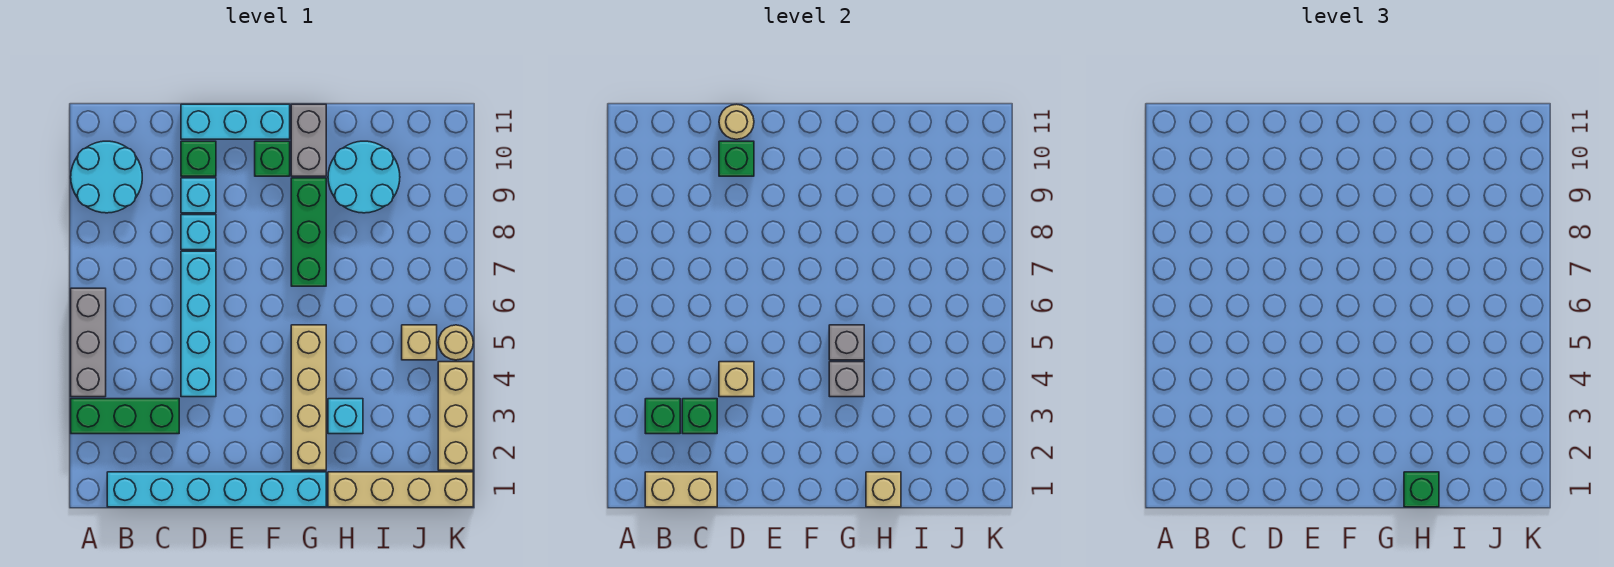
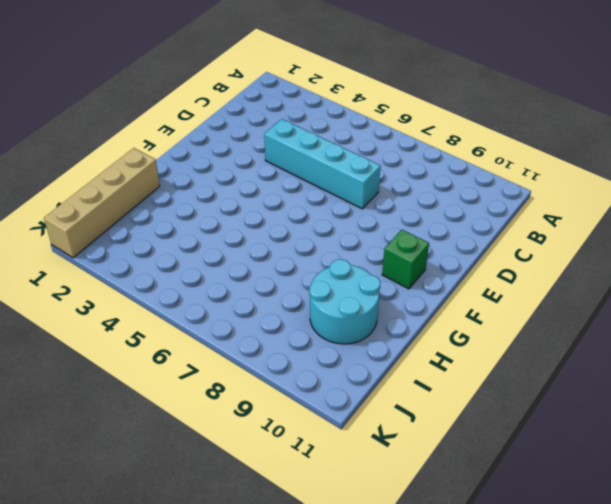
none -> green 1x3 brick [71,399,179,434]
none -> grey 1x3 brick [71,288,106,397]
none -> cyan 2x2 round brick [71,141,142,213]

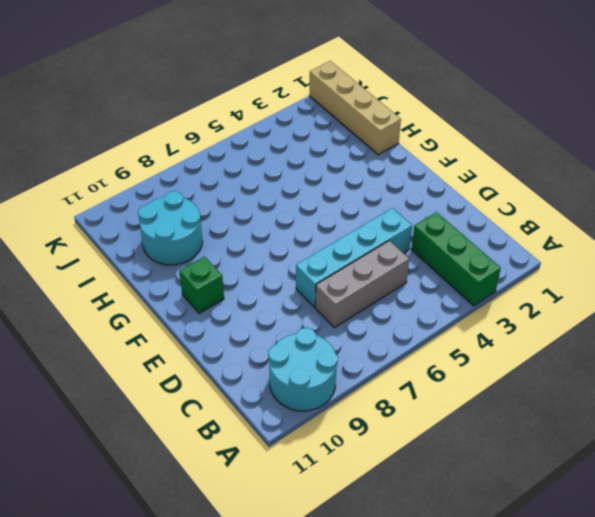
grey 1x3 brick [315,241,409,328] -> grey 1x3 brick moved to [71,288,106,397]
none -> cyan 1x6 brick [107,472,326,507]
none -> cyan 1x1 brick [181,215,216,250]
none -> cyan 1x1 brick [181,178,216,213]

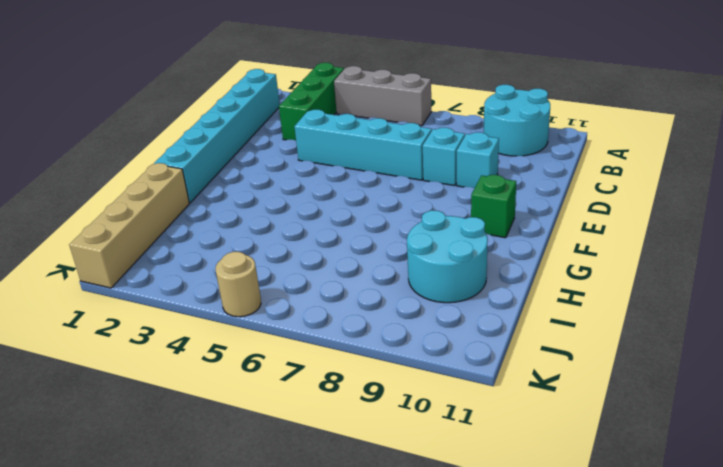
none -> green 1x1 brick [181,141,216,176]
none -> cyan 1x3 brick [181,104,290,139]
none -> tan 1x4 brick [291,325,326,470]

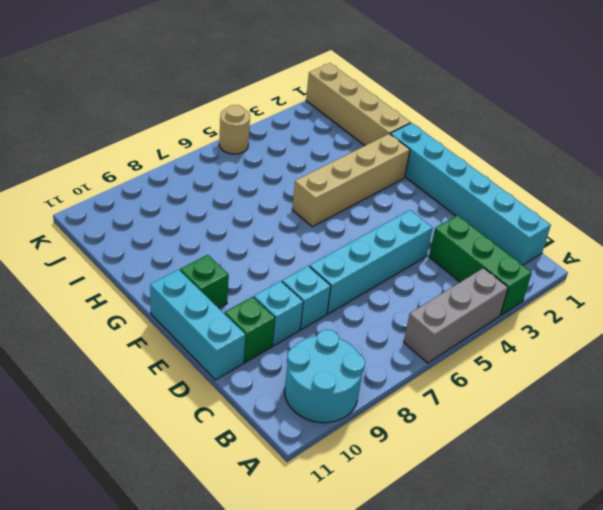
none -> green 1x3 brick [291,178,326,286]
none -> grey 1x2 brick [291,104,326,176]
none -> cyan 1x1 brick [328,399,363,434]

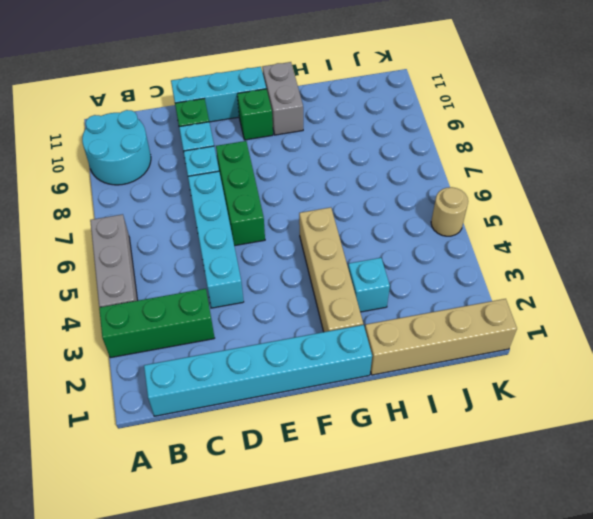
green 1x3 brick [216,141,265,246] -> green 1x3 brick moved to [291,178,326,286]
none -> cyan 2x2 round brick [328,141,400,213]
none -> tan 1x1 brick [402,325,437,360]
none -> tan 1x3 brick [438,362,473,470]

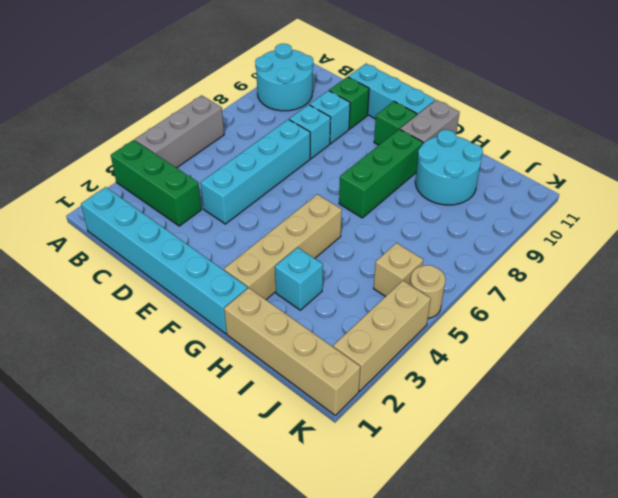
none -> tan 1x2 brick [645,472,717,507]
none -> green 1x1 brick [645,399,680,434]
none -> green 1x1 brick [682,399,717,434]

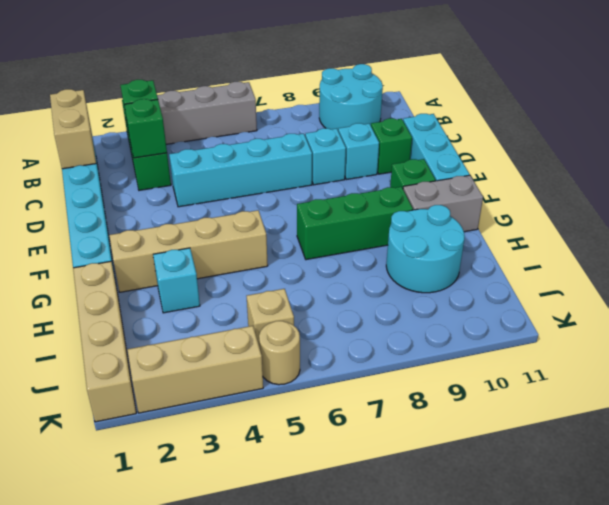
none -> tan 1x1 brick [719,362,754,397]
none -> green 1x1 brick [719,141,754,176]
none -> tan 1x1 round brick [719,104,754,139]

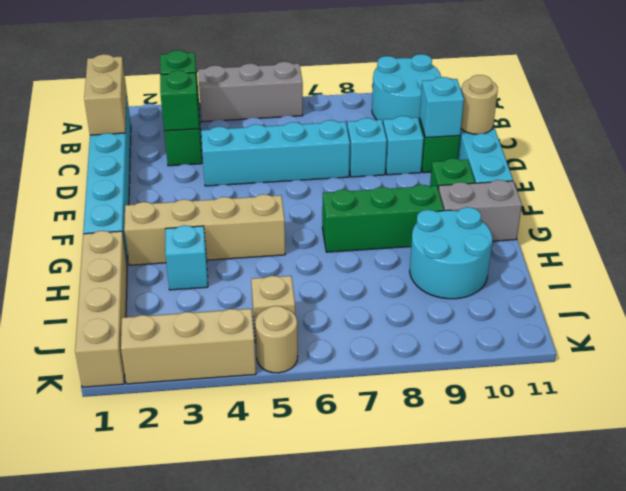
cyan 1x1 brick [420,77,464,138] -> green 1x1 brick [719,141,754,176]
none -> tan 1x1 brick [719,362,754,397]
none -> grey 1x1 brick [829,362,864,397]
none -> grey 1x1 brick [829,325,864,360]

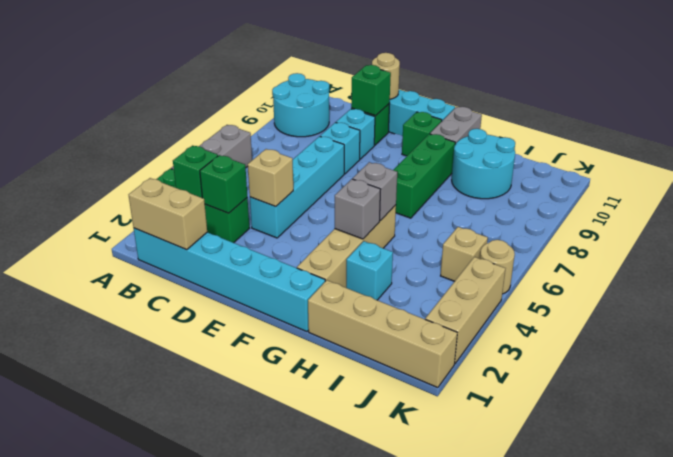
none -> tan 1x1 brick [866,472,901,507]
none -> green 1x1 brick [1404,472,1439,507]

